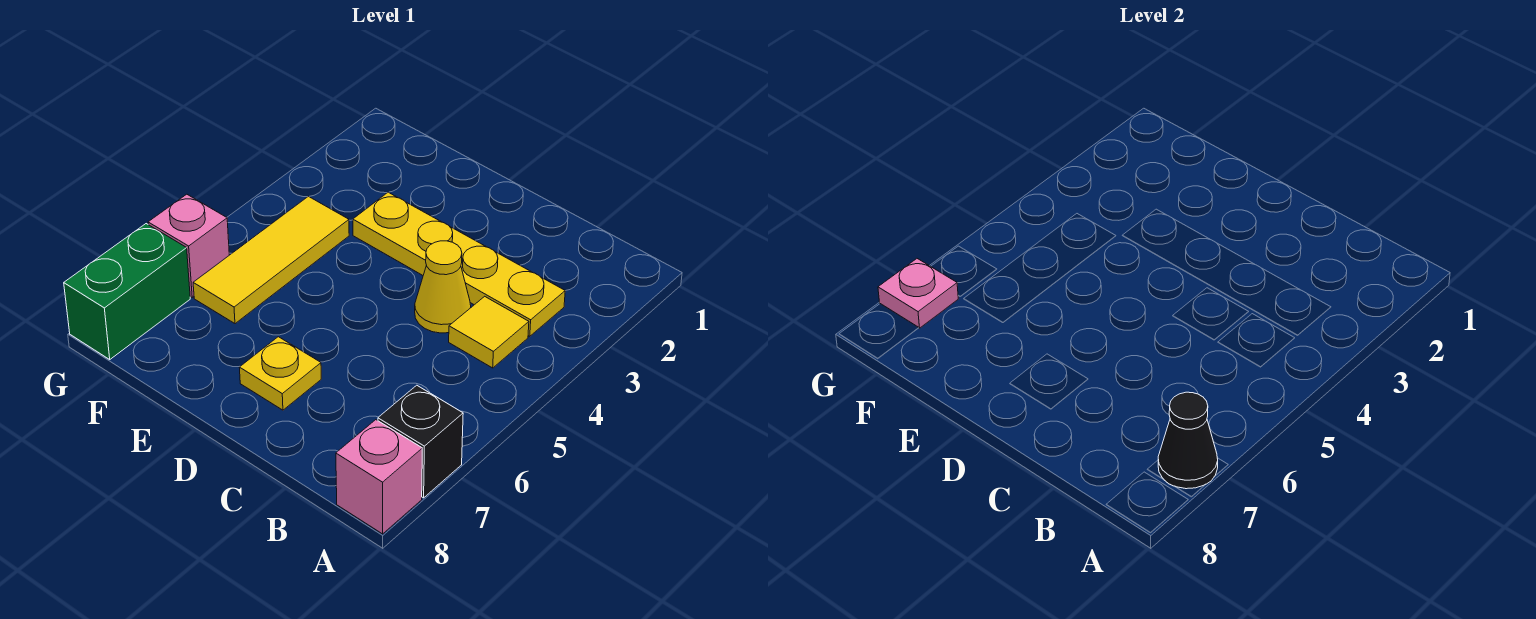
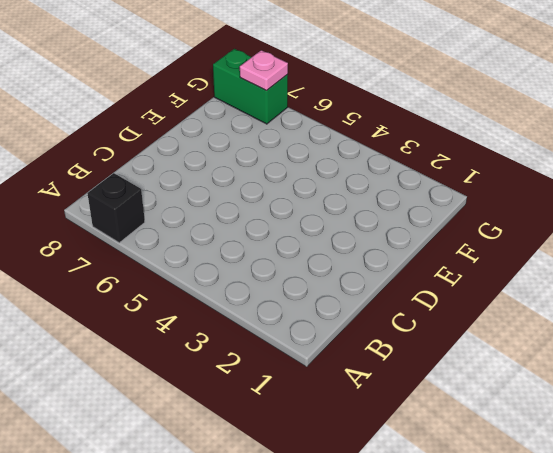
none -> pink 1x1 brick [336,420,422,534]
none -> yellow 1x4 plate [353,192,565,336]

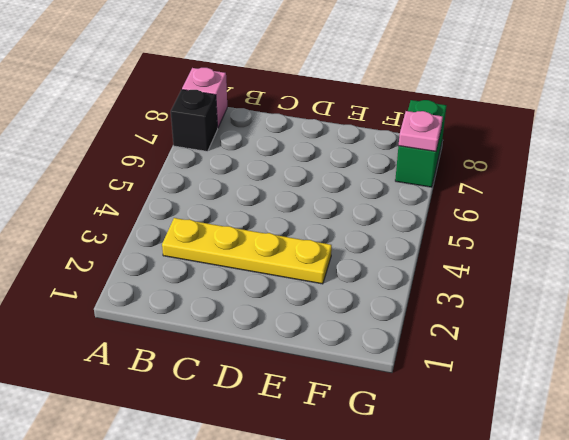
none -> yellow 1x1 tile [449,296,529,368]
none -> yellow 1x1 cone [415,241,471,333]

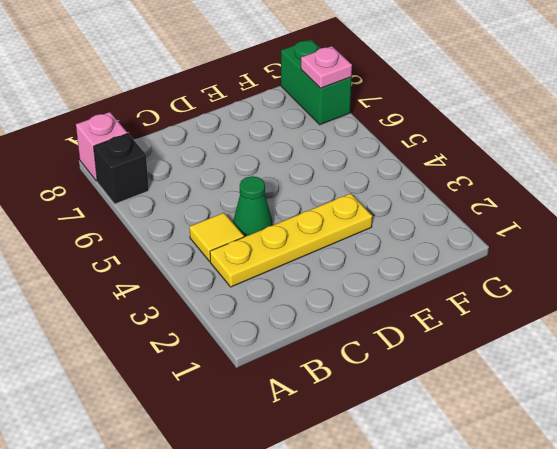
green 1x1 cone [233,176,272,237] -> yellow 1x1 cone [415,241,471,333]
none -> yellow 1x1 plate [239,337,321,410]
none -> yellow 1x3 tile [193,196,349,324]

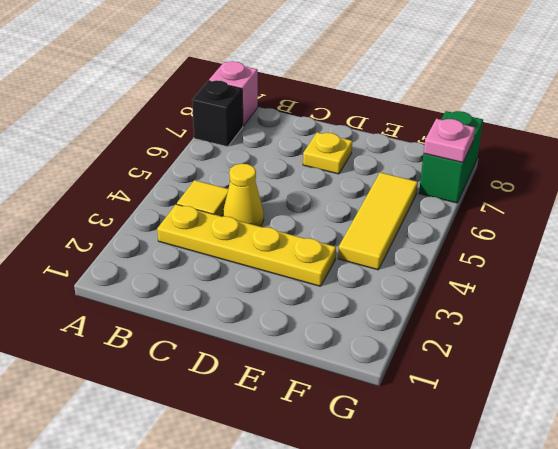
none -> pink 1x1 brick [148,194,229,297]
none -> black 1x1 cone [1158,392,1218,489]

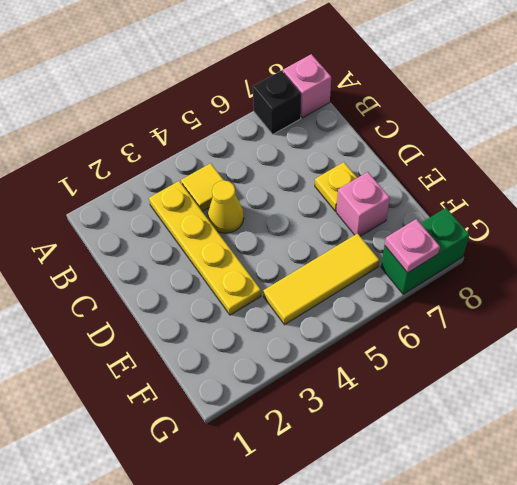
pink 1x1 brick [336,172,390,236] -> pink 1x1 brick moved to [148,194,229,297]
none -> black 1x1 cone [1158,392,1218,489]

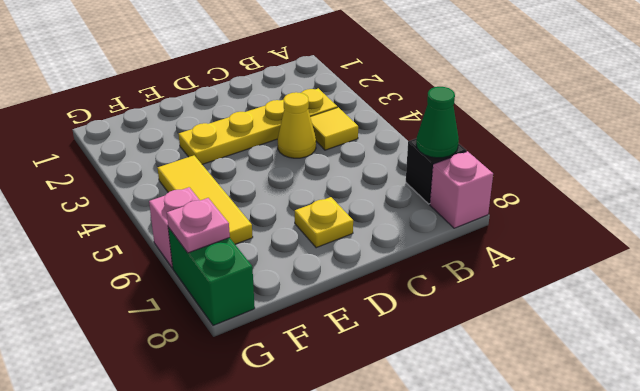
green 1x1 cone [416,87,459,158] -> black 1x1 cone [1158,392,1218,489]

